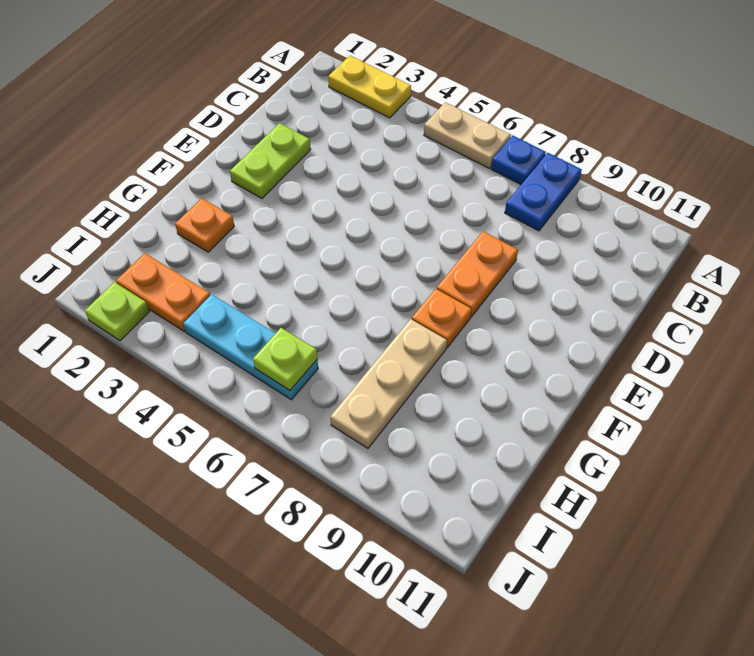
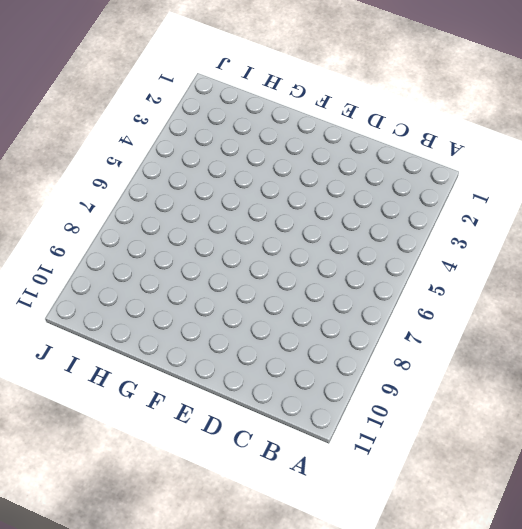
none -> yellow 1x2 plate [328,56,411,118]
none -> tan 1x2 plate [424,102,511,168]
none -> blue 1x1 plate [491,136,546,184]

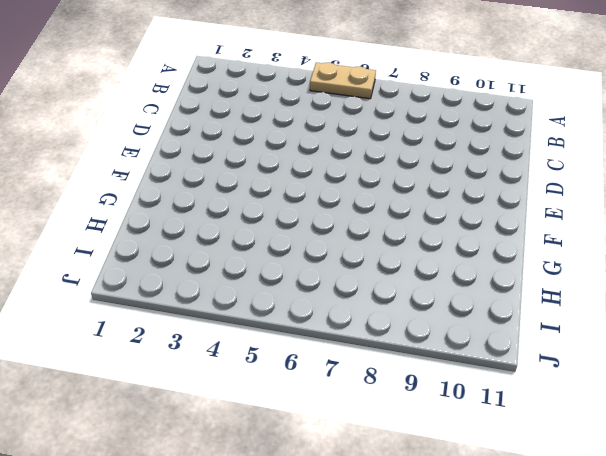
none -> yellow 1x2 plate [328,56,411,118]
none -> blue 1x1 plate [491,136,546,184]
none -> blue 1x2 plate [505,153,582,231]

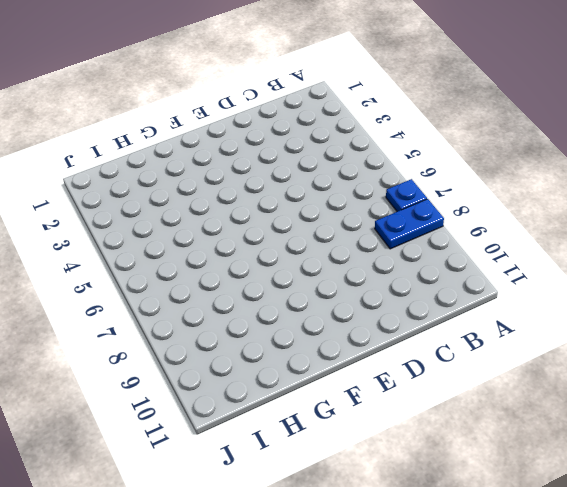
none -> yellow 1x2 plate [328,56,411,118]
none -> tan 1x2 plate [424,102,511,168]
none -> lime 1x2 plate [230,123,311,198]

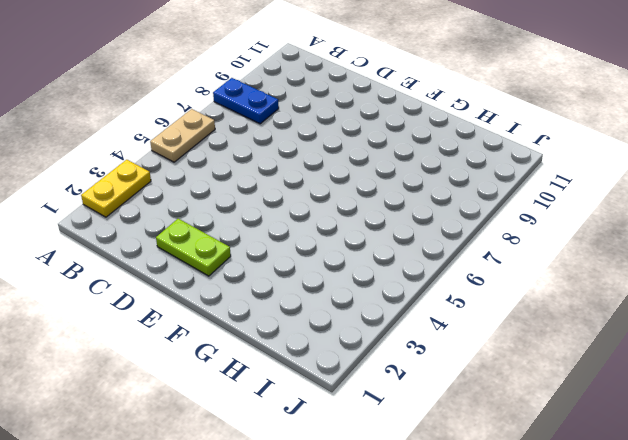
none -> blue 1x1 plate [491,136,546,184]
none -> orange 1x2 plate [437,231,518,317]
none -> orange 1x1 plate [412,289,472,348]

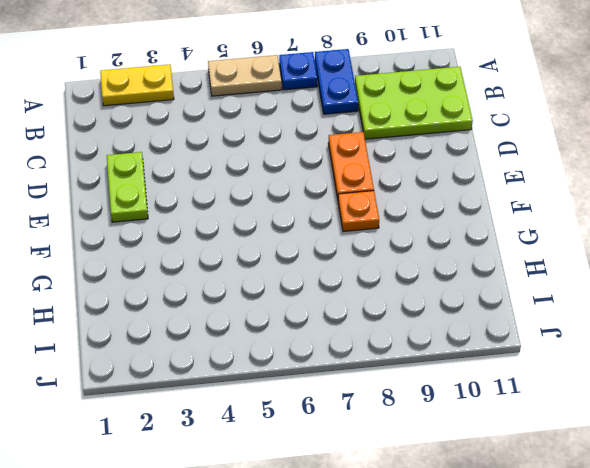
lime 2x3 plate [355,67,473,139] -> none
none -> orange 1x1 plate [175,198,234,252]
none -> tan 1x3 plate [330,319,447,448]
none -> orange 1x2 plate [116,253,210,331]

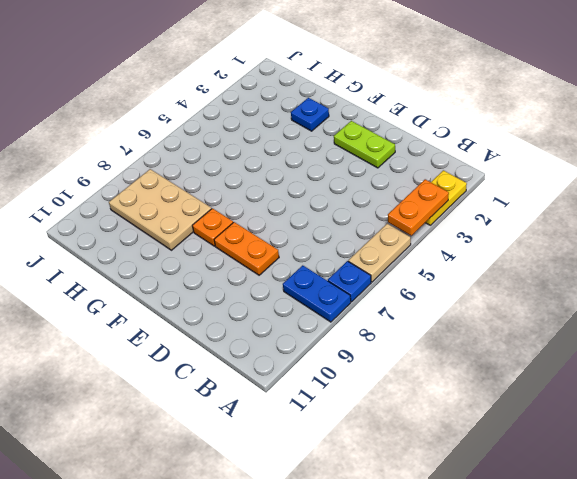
orange 1x2 plate [388,179,449,236] -> orange 1x2 plate moved to [116,253,210,331]
blue 1x1 plate [291,98,329,131] -> orange 1x1 plate [175,198,234,252]
tan 2x3 plate [109,169,212,250] -> tan 1x3 plate [330,319,447,448]
none -> cyan 1x3 plate [184,294,318,400]
none -> lime 1x1 plate [85,282,149,341]
none -> lime 1x1 plate [253,328,317,390]

